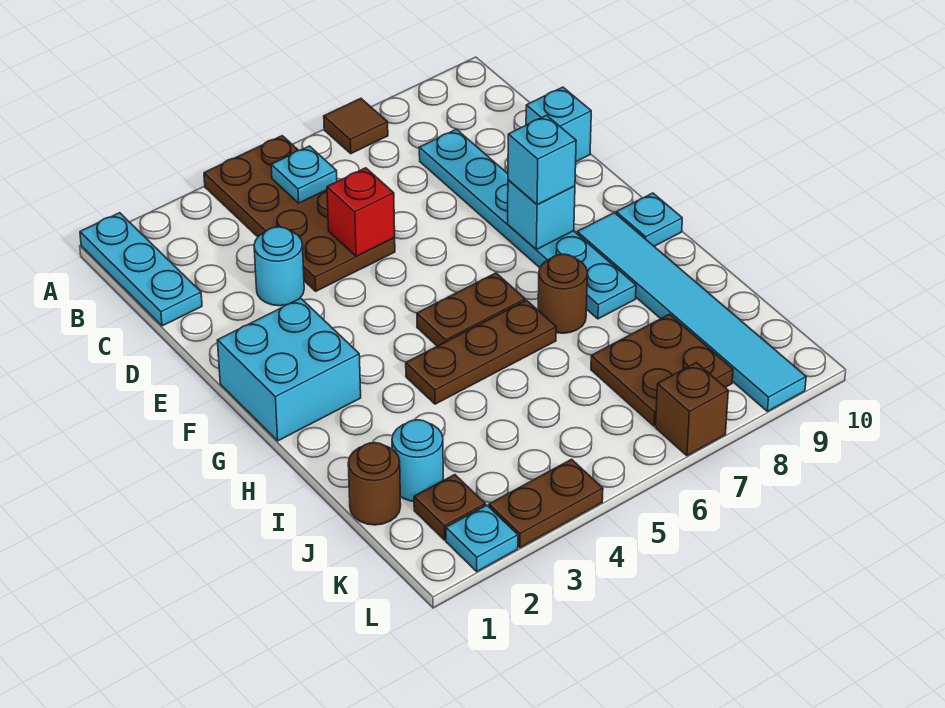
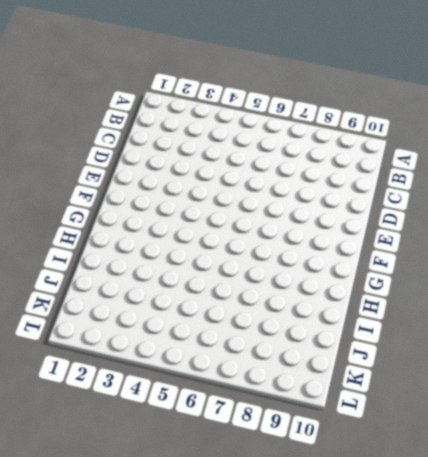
none -> cyan 1x3 plate [80,213,202,326]
none -> brown 2x4 plate [204,136,395,291]
none -> brown 1x1 tile [324,98,388,154]

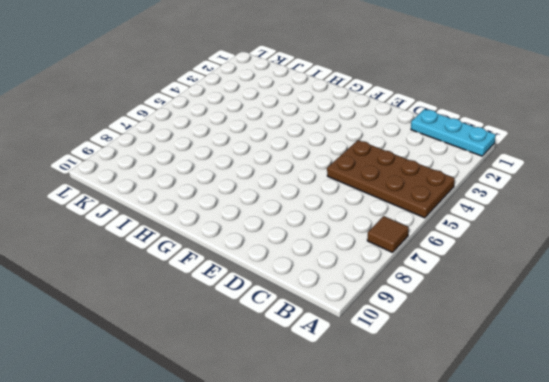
none -> cyan 1x6 plate [419,129,636,319]
none -> cyan 1x1 round brick [254,227,304,306]
none -> cyan 1x1 brick [526,87,591,162]

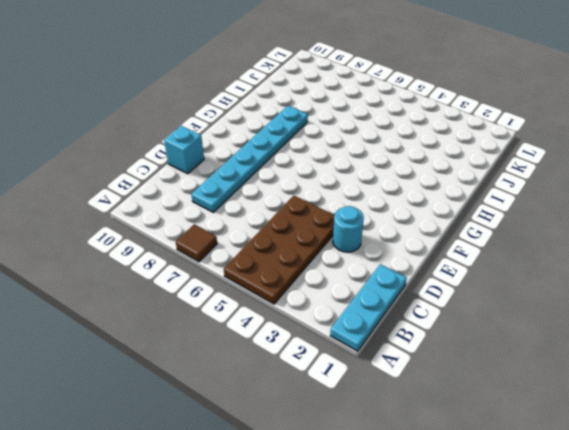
none -> cyan 2x2 brick [217,298,361,441]
none -> brown 1x2 plate [417,273,525,346]
none -> cyan 1x6 tile [577,213,806,411]

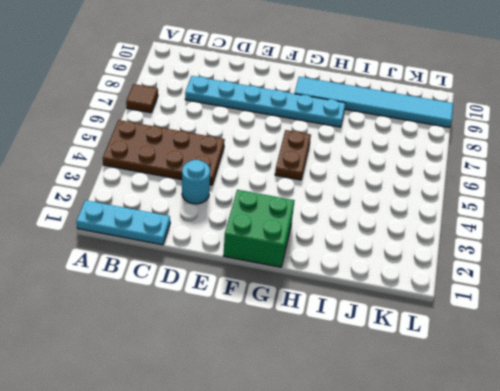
green 2x2 brick [224,190,295,267] -> cyan 2x2 brick [217,298,361,441]
none -> cyan 1x1 brick [526,87,591,162]
none -> cyan 1x1 plate [616,193,682,246]
none -> brown 1x3 plate [406,300,556,404]

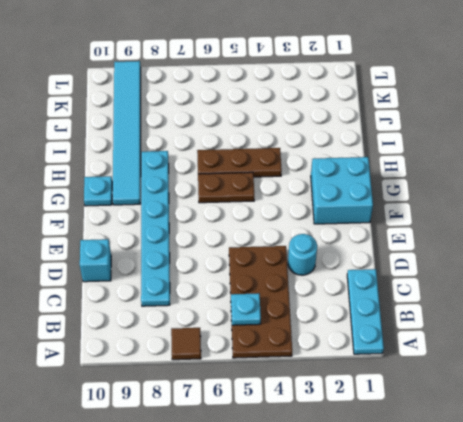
none -> brown 1x1 round brick [538,254,587,333]
none -> brown 1x1 round brick [348,443,401,525]
none -> cyan 1x1 round brick [392,420,443,501]

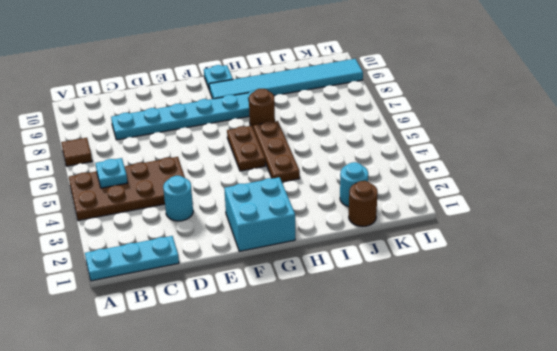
none -> cyan 1x1 brick [526,87,591,162]
none -> brown 2x2 plate [591,314,733,426]
none -> brown 1x1 plate [414,475,485,540]

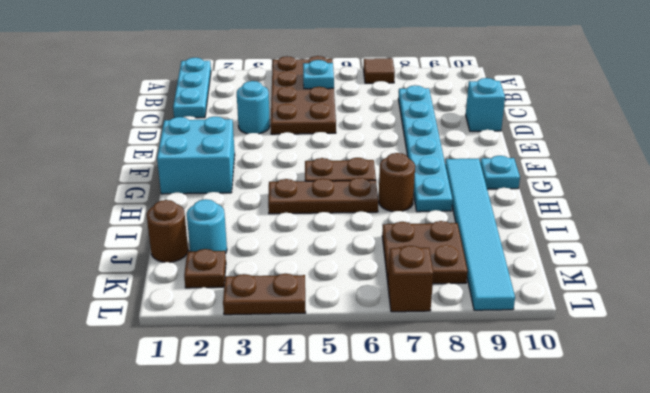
none -> cyan 1x1 plate [446,505,518,571]
none -> red 1x1 brick [327,168,395,256]
none -> cyan 1x1 brick [508,180,575,250]

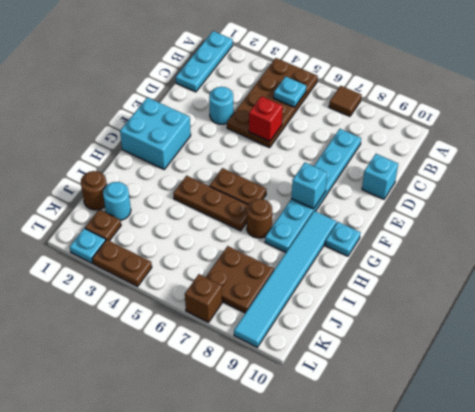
none -> cyan 1x1 brick [508,115,576,205]

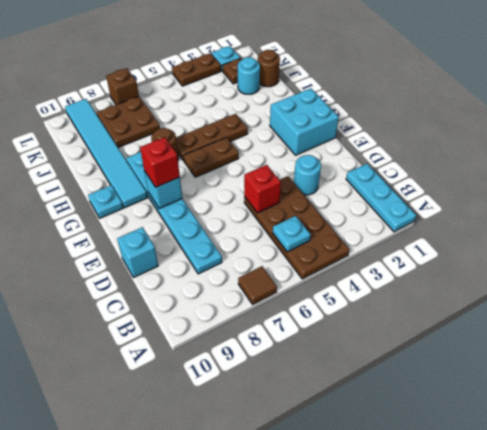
red 1x1 brick [140,137,180,187] -> cyan 1x1 brick [508,115,576,205]

